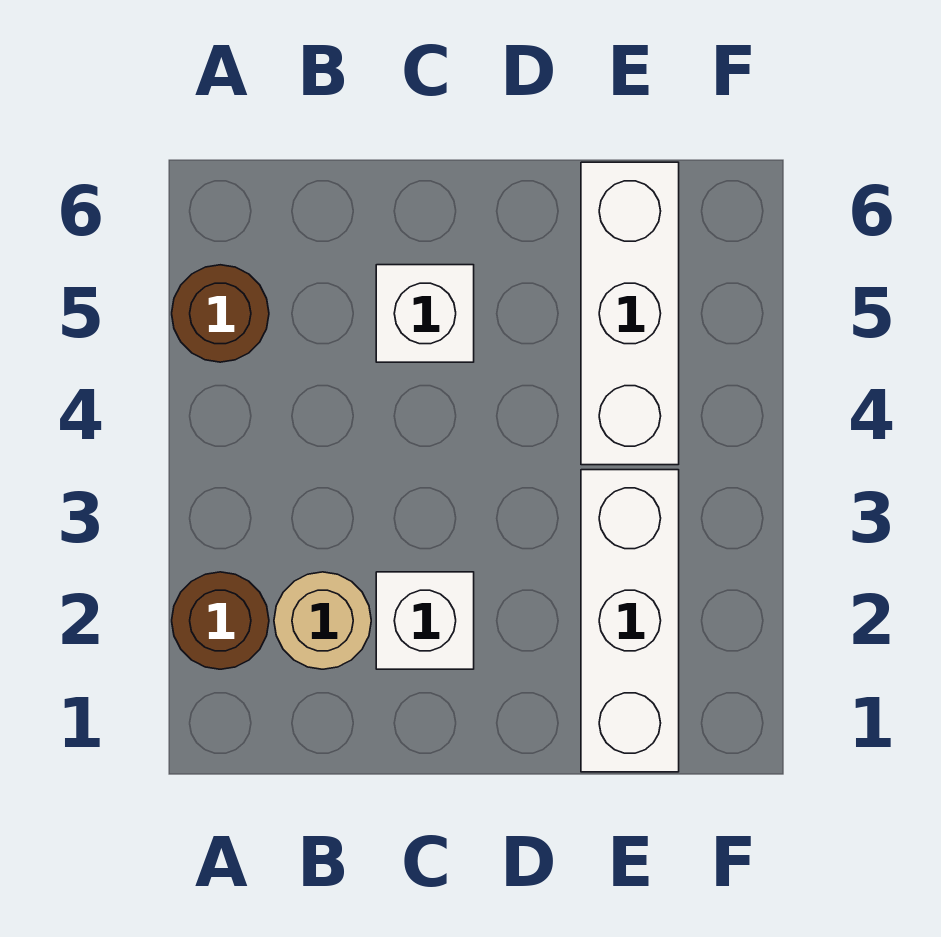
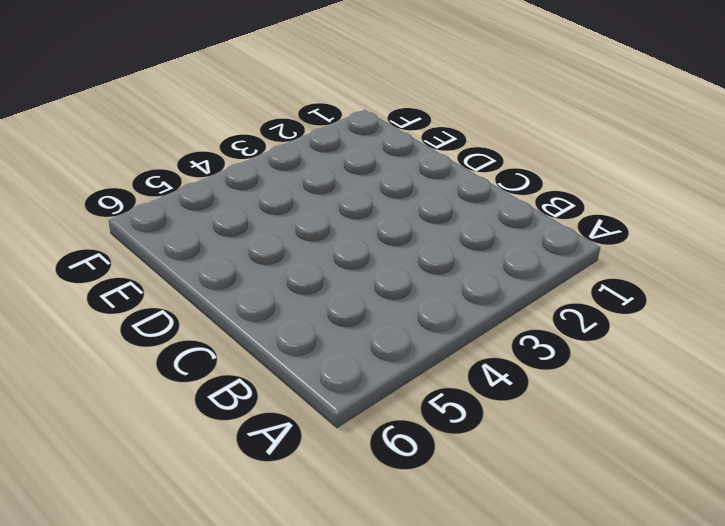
none -> brown 1x1 round brick [172,572,269,669]
none -> brown 1x1 round brick [172,265,269,362]

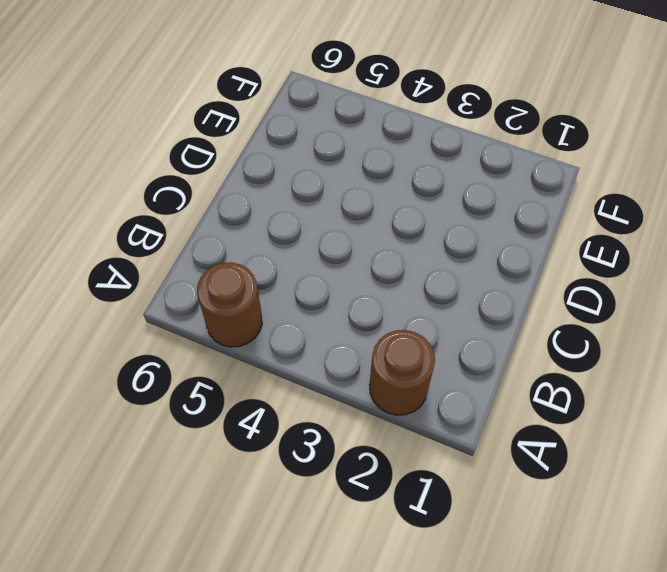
none -> tan 1x1 round brick [274,572,371,669]
none -> white 1x1 brick [376,572,474,669]

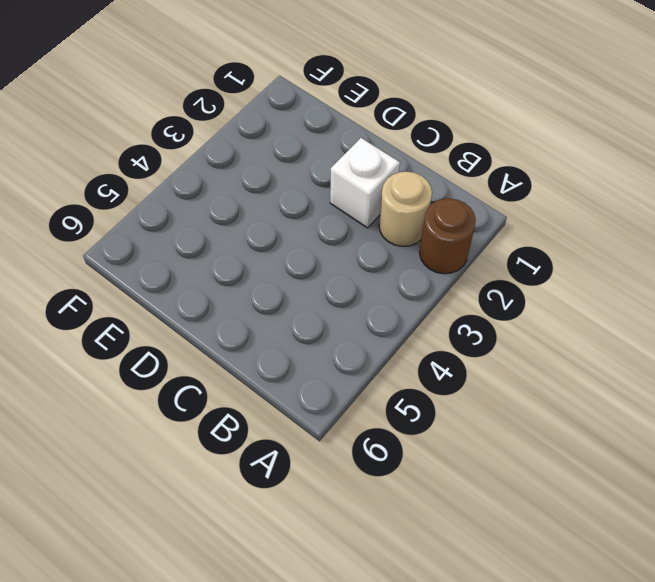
none -> brown 1x1 round brick [172,265,269,362]
none -> white 1x1 brick [376,265,474,362]

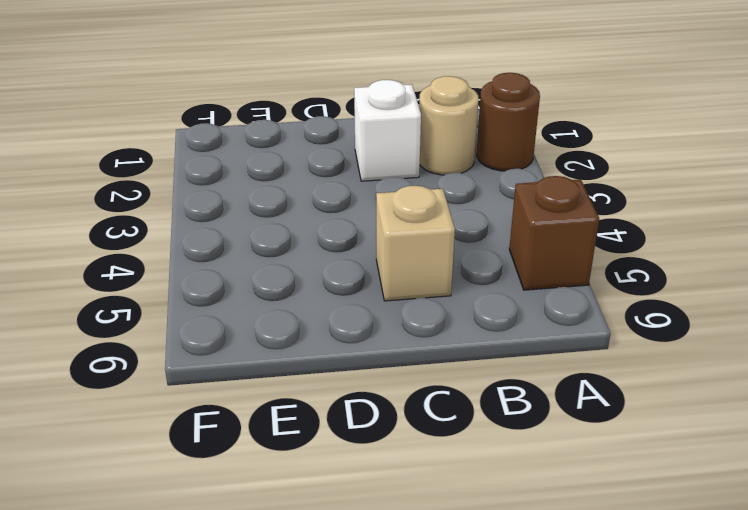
brown 1x1 brick [509,176,599,290] -> brown 1x1 round brick [172,265,269,362]
tan 1x1 brick [376,185,455,301] -> white 1x1 brick [376,265,474,362]
none -> white 1x3 brick [581,470,679,772]
none -> white 1x3 brick [581,162,679,465]

